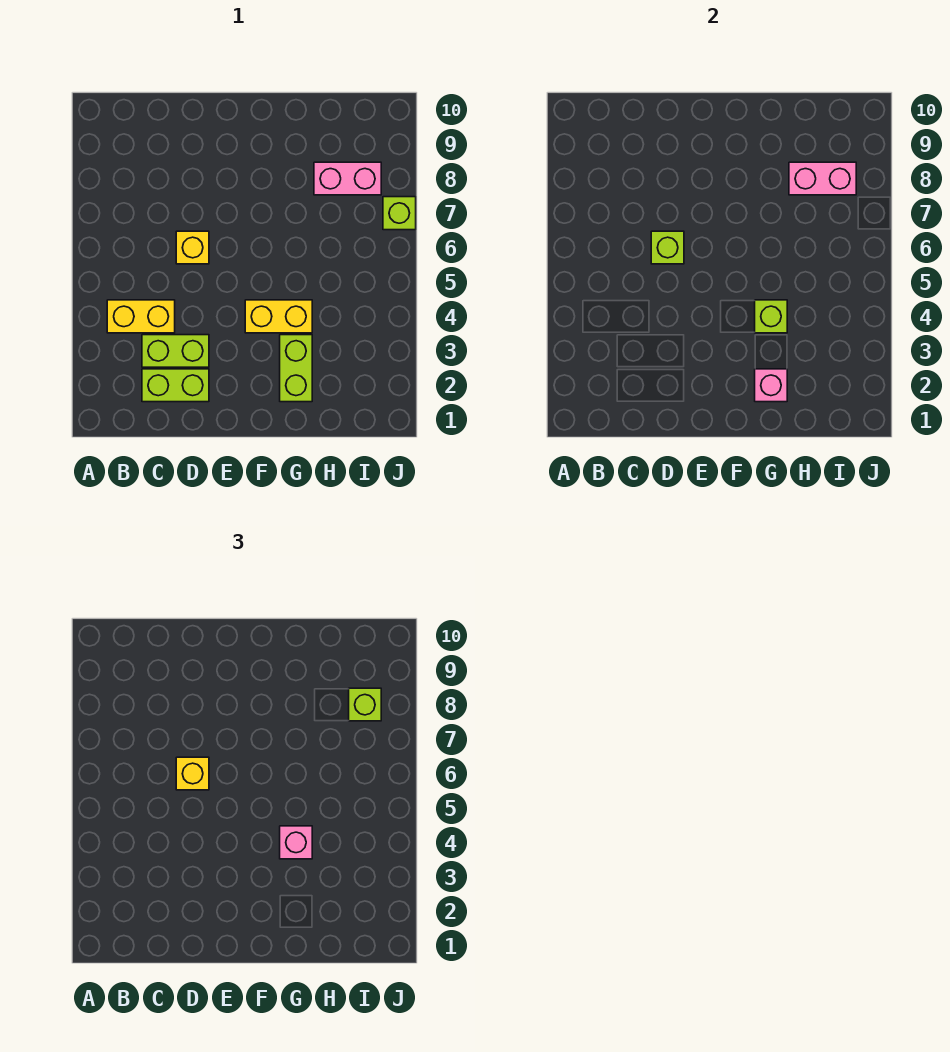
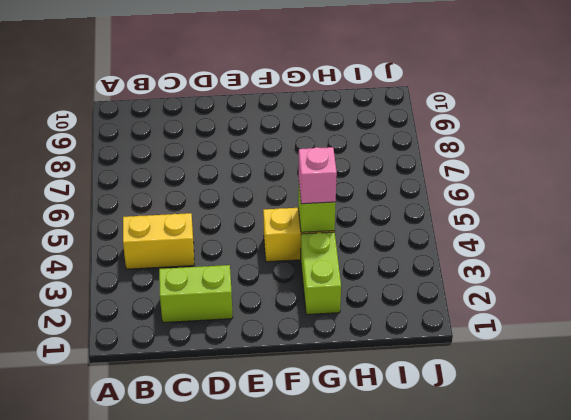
none -> lime 1x2 brick [142,335,209,367]
none -> yellow 1x1 brick [176,231,209,264]
none -> pink 1x2 brick [314,162,381,195]

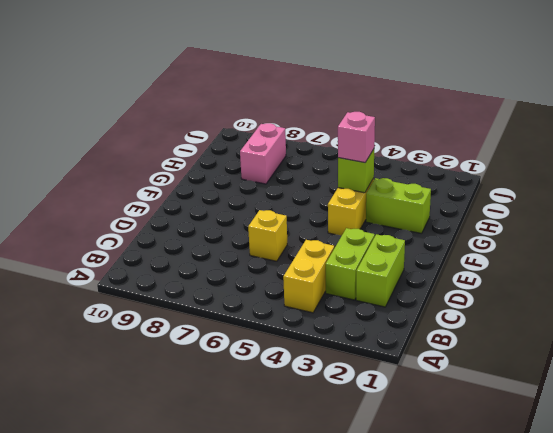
none -> lime 1x1 brick [383,197,416,230]
none -> lime 1x1 brick [651,231,684,264]
none -> pink 1x1 brick [755,369,787,402]

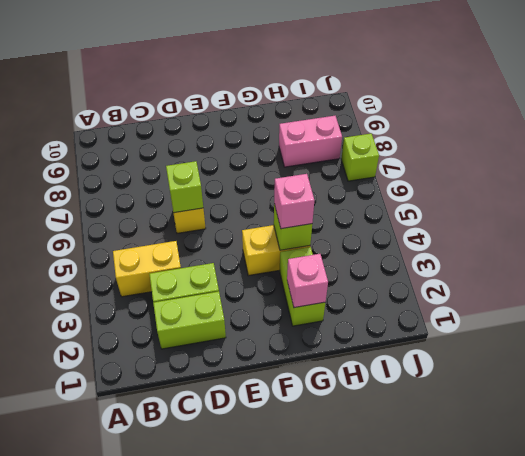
none -> pink 1x2 brick [789,162,856,195]
none -> yellow 1x1 brick [176,757,209,790]
none -> lime 1x1 brick [349,688,381,721]

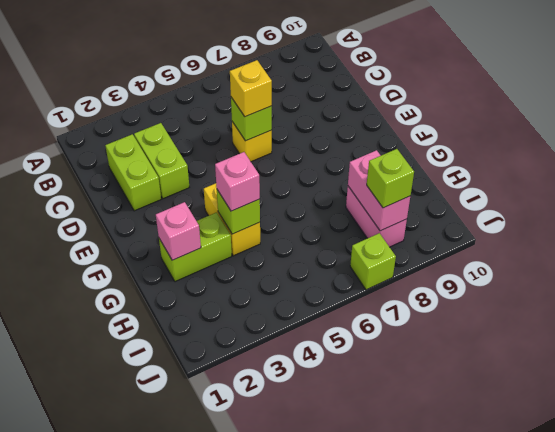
none -> yellow 1x2 brick [107,300,175,333]

